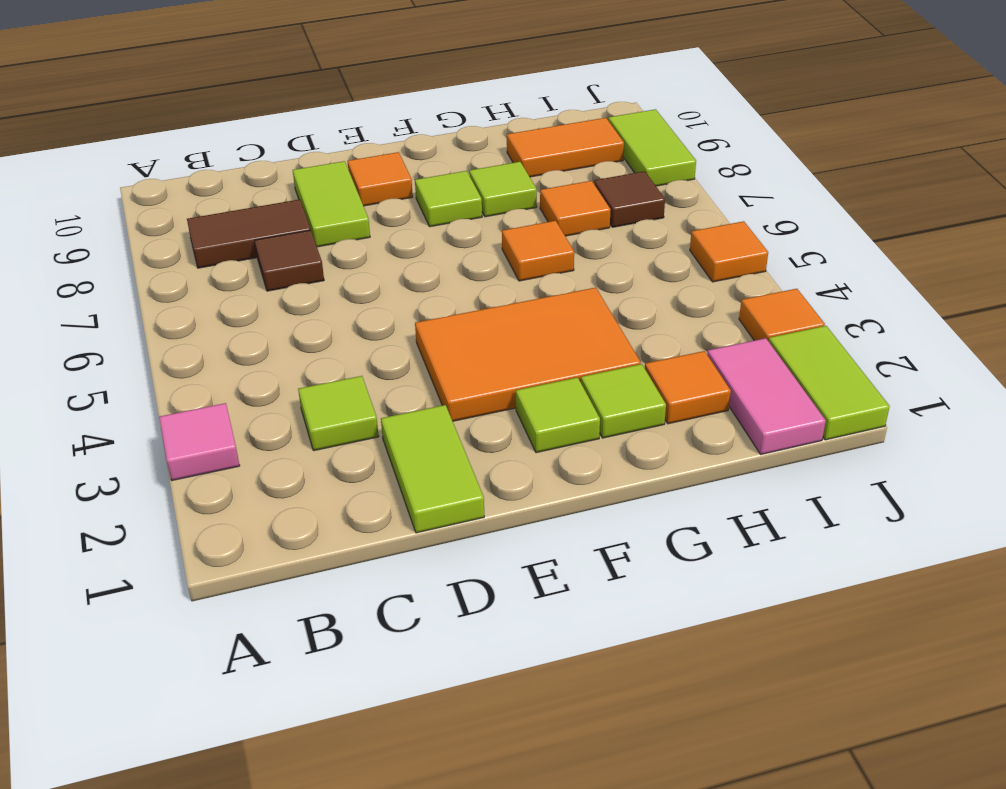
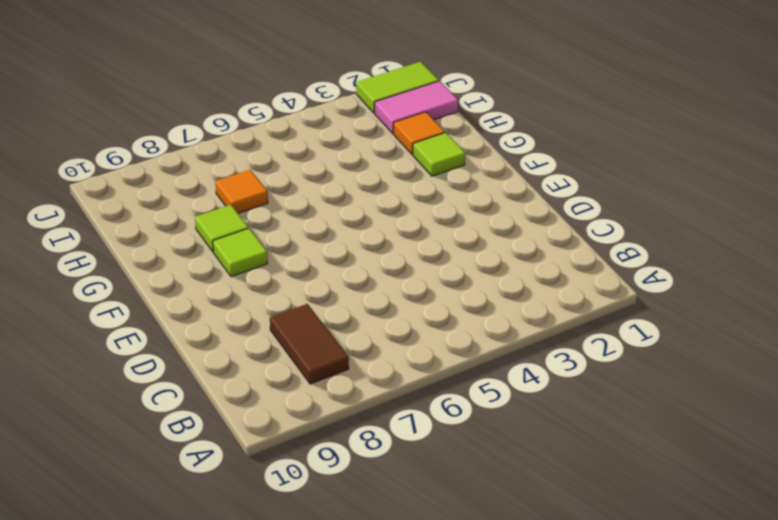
none -> pink 1x1 tile [159,403,240,481]
none -> lime 1x1 tile [298,376,379,451]
none -> brown 1x1 tile [255,230,324,291]

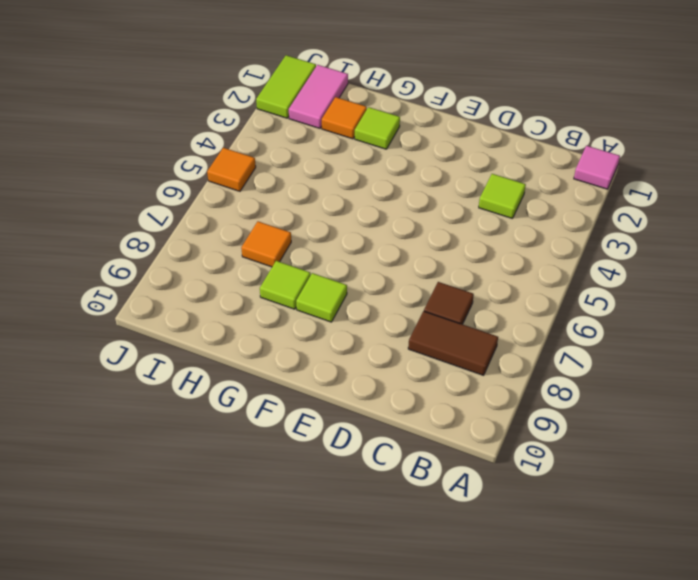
pink 1x1 tile [574,146,620,189] -> pink 1x1 tile moved to [159,403,240,481]
none -> lime 1x2 tile [381,405,484,533]
none -> lime 1x2 tile [293,161,370,247]
none -> orange 2x3 tile [415,288,641,421]

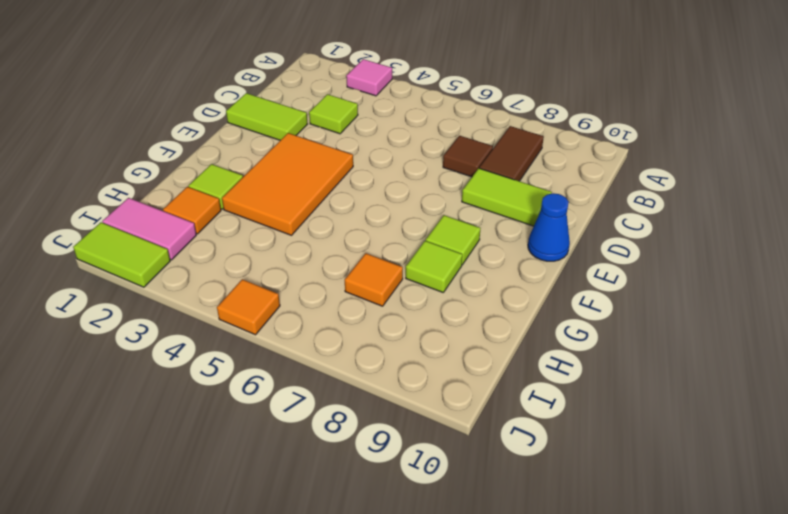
blue 1x1 cone [528,193,570,261] -> none
none -> orange 1x1 tile [348,152,413,206]
none -> lime 1x1 tile [516,377,600,453]
none -> orange 1x1 tile [502,221,574,281]

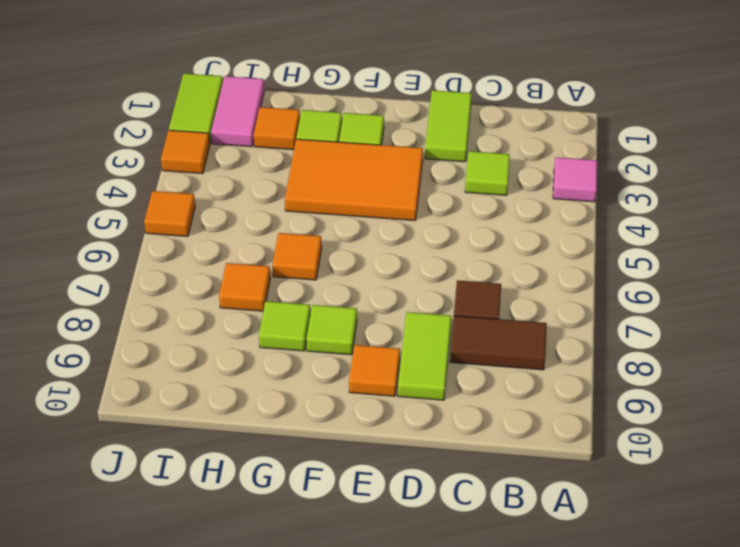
none -> orange 1x2 tile [507,118,624,177]
none -> brown 1x1 tile [594,171,665,227]
none -> lime 1x2 tile [608,109,696,186]

